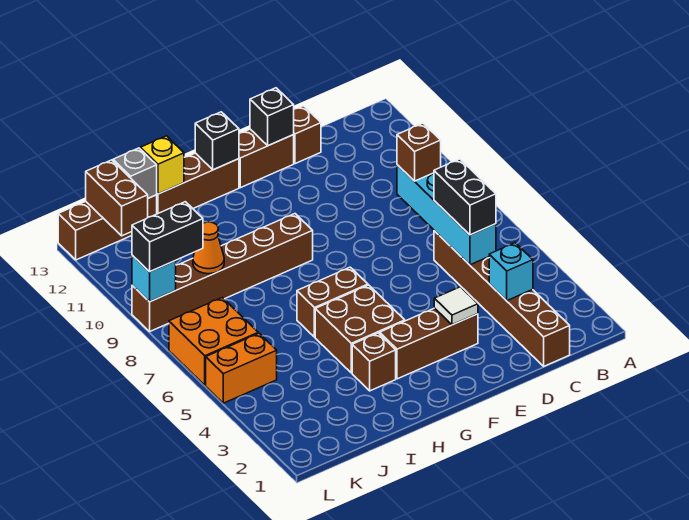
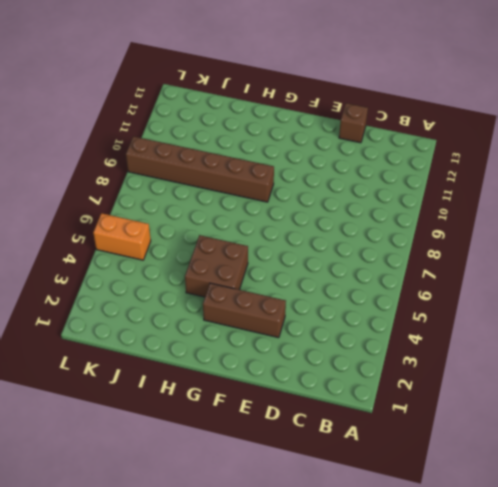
none -> brown 1x6 brick [434,231,570,366]
none -> brown 1x2 brick [239,129,294,188]
none -> brown 1x2 brick [297,267,368,337]

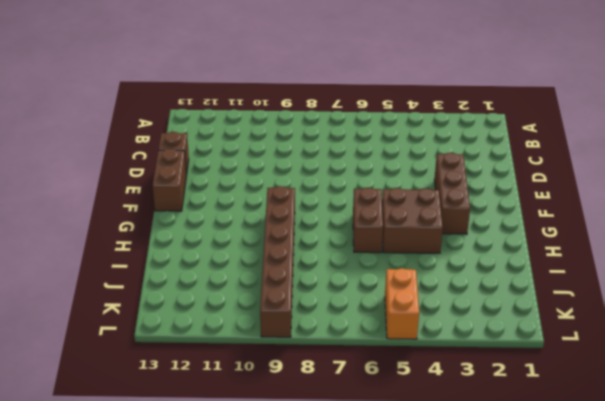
none -> brown 1x6 brick [434,231,570,366]
none -> brown 1x3 brick [157,153,239,214]
none -> brown 1x1 brick [352,333,396,391]

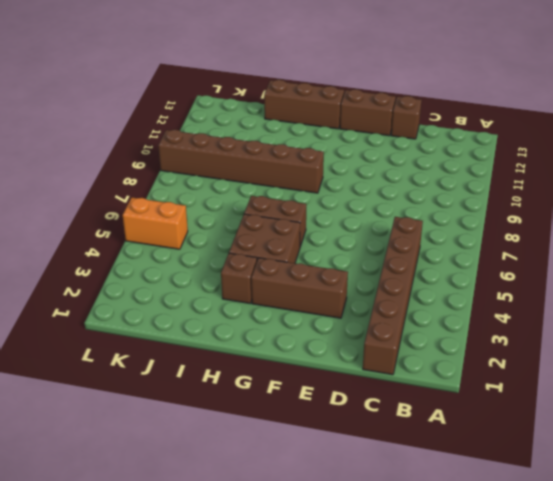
none -> brown 1x3 brick [58,195,157,260]
none -> orange 2x2 brick [169,298,258,385]
none -> cyan 1x1 brick [489,243,533,301]

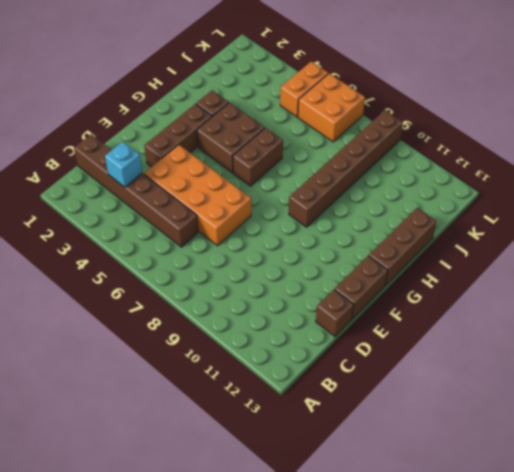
orange 2x4 brick [144,145,251,246] -> none
none -> brown 1x3 brick [58,195,157,260]
none -> cyan 1x4 brick [397,165,496,265]
none -> white 1x1 tile [434,287,478,325]

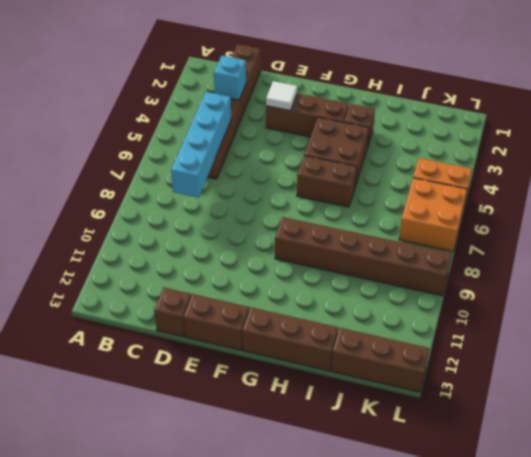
none -> black 1x1 brick [250,88,294,146]
none -> black 1x1 brick [195,112,239,170]
none -> yellow 1x1 brick [140,136,184,194]

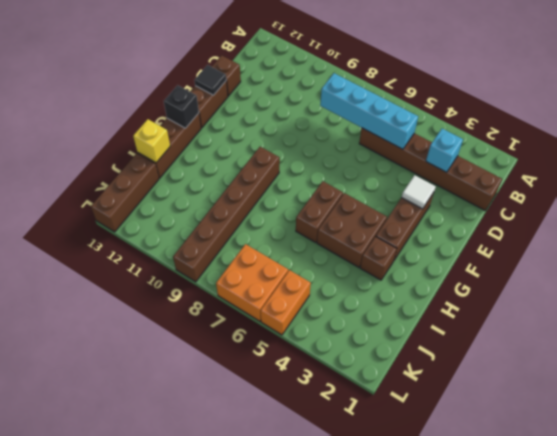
black 1x1 tile [194,65,226,95] -> black 1x1 brick [250,88,294,146]
none -> orange 1x1 cone [193,222,224,274]
none -> grey 1x1 brick [113,148,157,198]
none -> brown 1x2 brick [86,160,148,236]

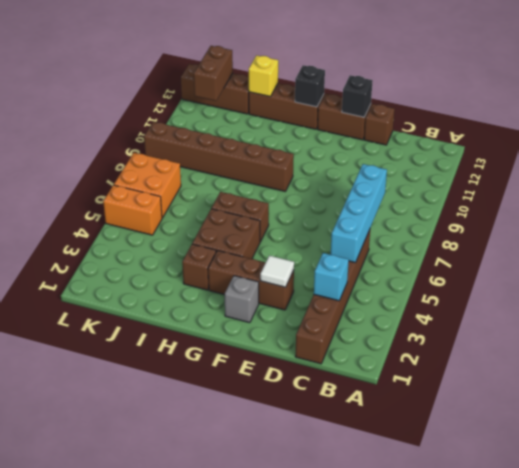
grey 1x1 brick [225,276,259,323] -> grey 1x1 brick moved to [113,148,157,198]
none -> orange 1x1 cone [193,222,224,274]
none -> cyan 1x1 brick [132,255,176,302]
none -> black 1x2 brick [434,159,496,235]

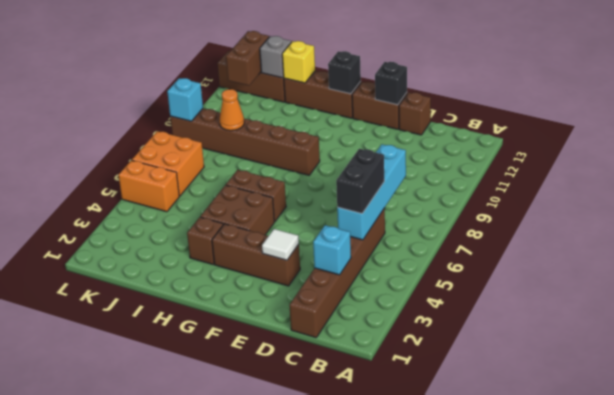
none -> brown 1x1 brick [397,123,441,181]
none -> black 1x2 brick [132,202,203,272]

